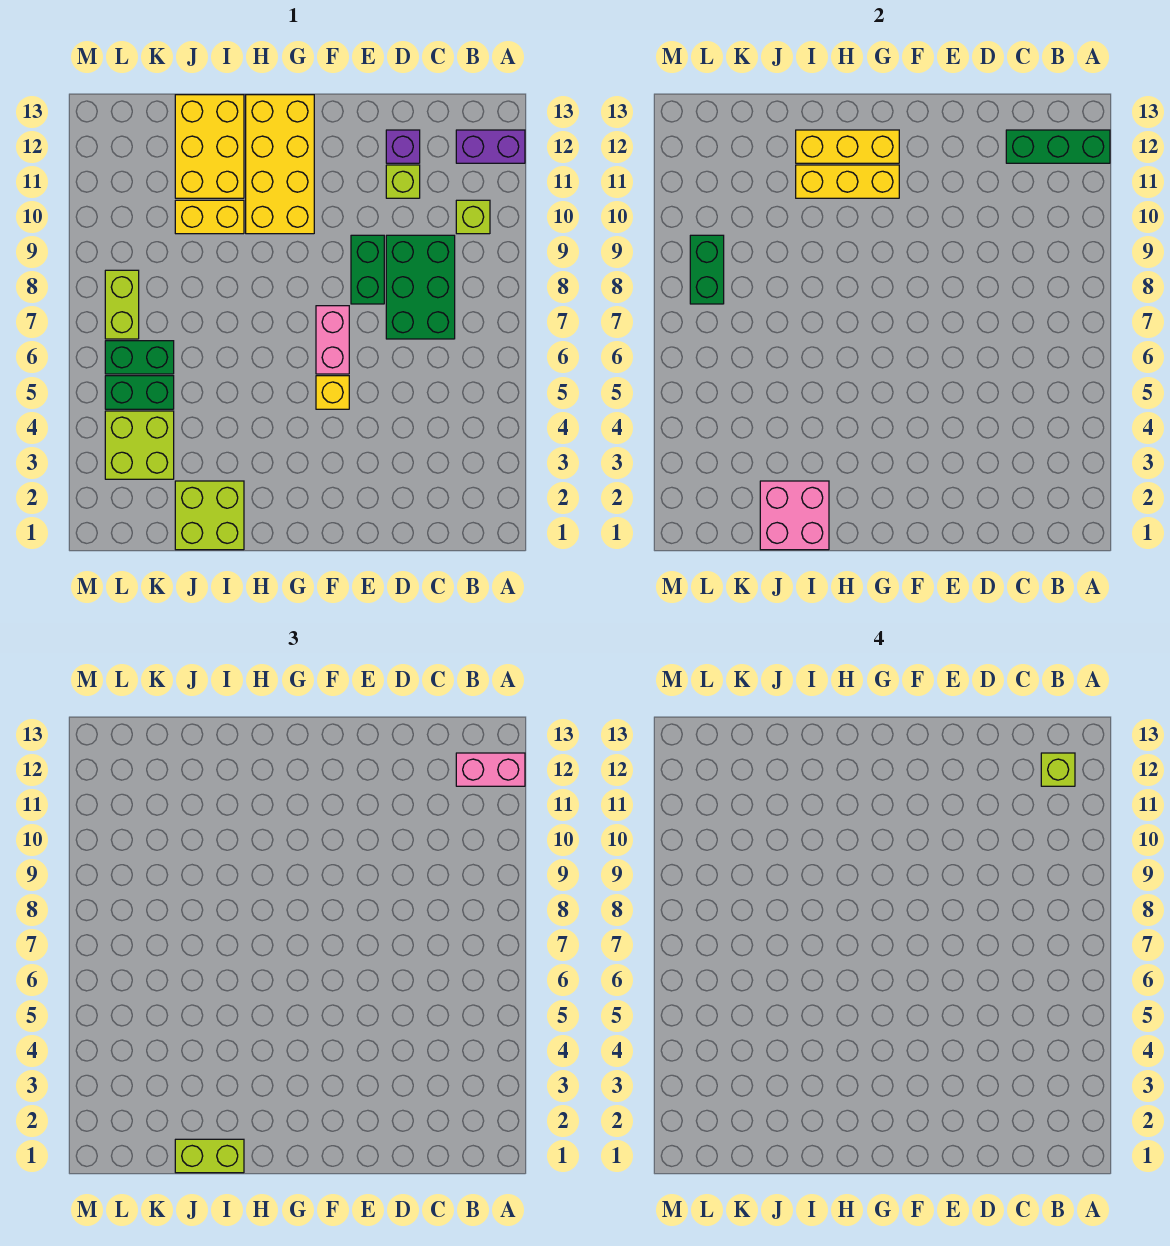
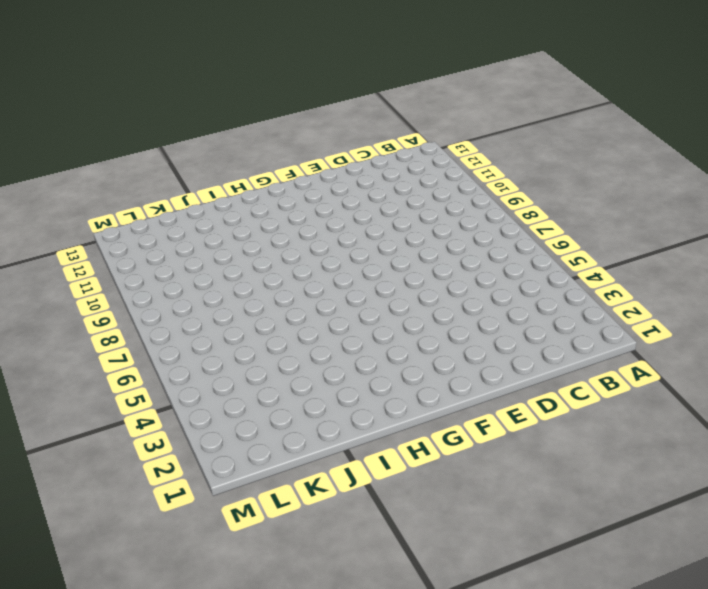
none -> purple 1x2 brick [456,130,525,163]
none -> lime 1x1 brick [456,200,490,234]
none -> green 2x3 brick [386,235,455,339]

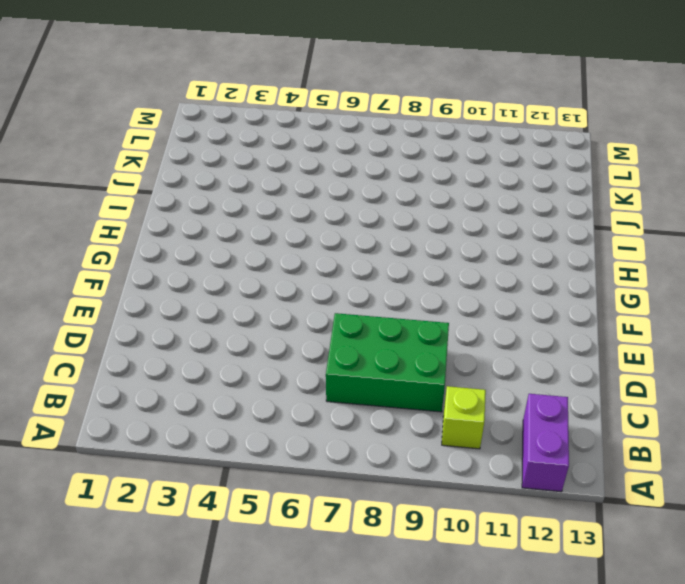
none -> lime 1x1 brick [386,165,420,198]
none -> purple 1x1 brick [386,130,420,163]
none -> green 1x2 brick [351,235,384,304]

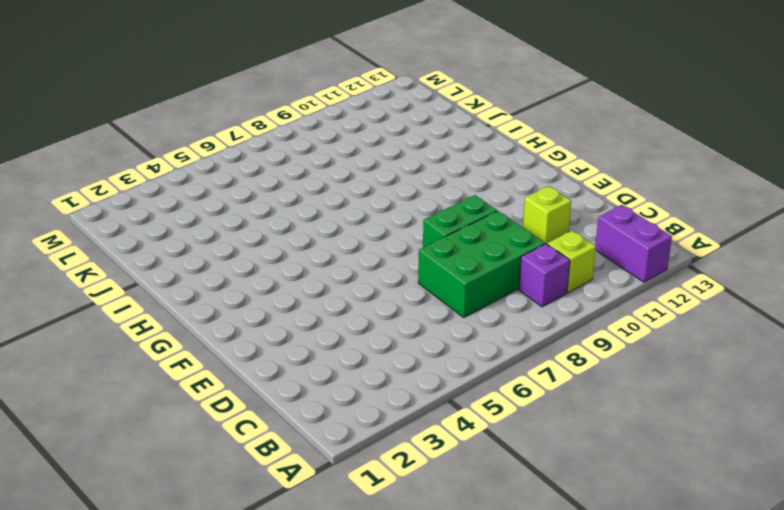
purple 1x1 brick [519,244,570,307] -> purple 1x1 brick moved to [386,130,420,163]
none -> yellow 1x1 brick [316,376,349,409]
none -> pink 1x2 brick [316,306,349,374]
none -> yellow 2x4 brick [246,95,314,234]

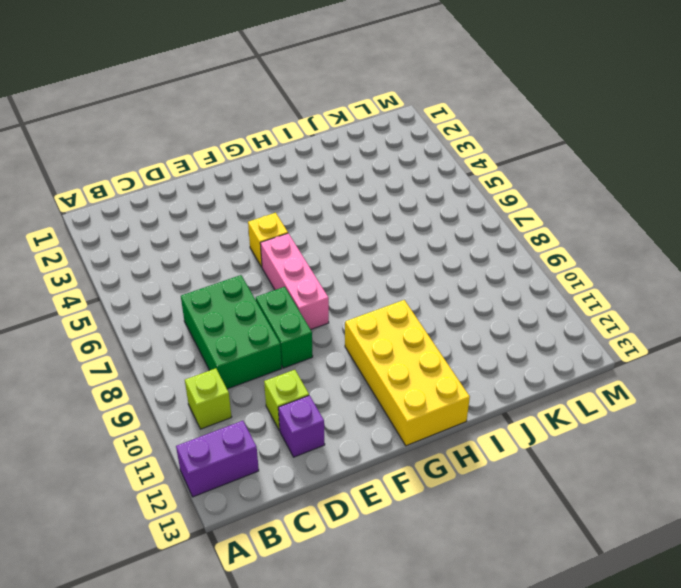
pink 1x3 brick [260,233,329,330] -> pink 1x2 brick [316,306,349,374]
none -> lime 2x2 brick [175,481,244,550]
none -> yellow 1x2 brick [175,200,244,234]
none -> yellow 2x3 brick [175,95,244,198]

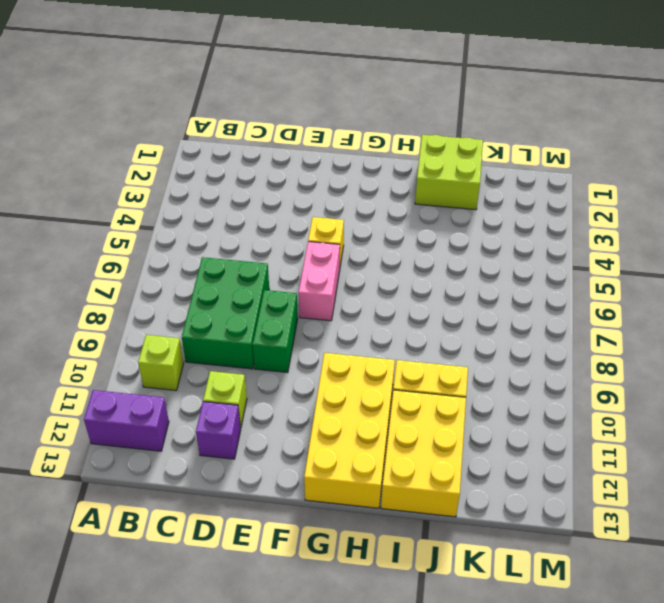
none -> lime 2x2 brick [105,411,174,479]
none -> green 1x2 brick [105,376,174,409]
none -> green 1x2 brick [105,341,174,374]

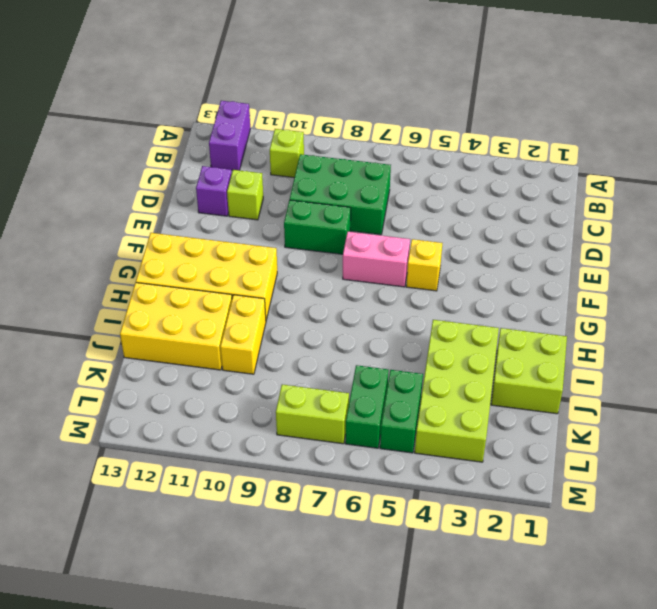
lime 2x4 brick [415,320,499,462] -> lime 2x2 brick [105,411,174,479]
none -> green 1x3 brick [1006,130,1110,163]
none -> yellow 1x3 brick [796,165,899,198]
none -> yellow 1x3 brick [796,130,899,163]

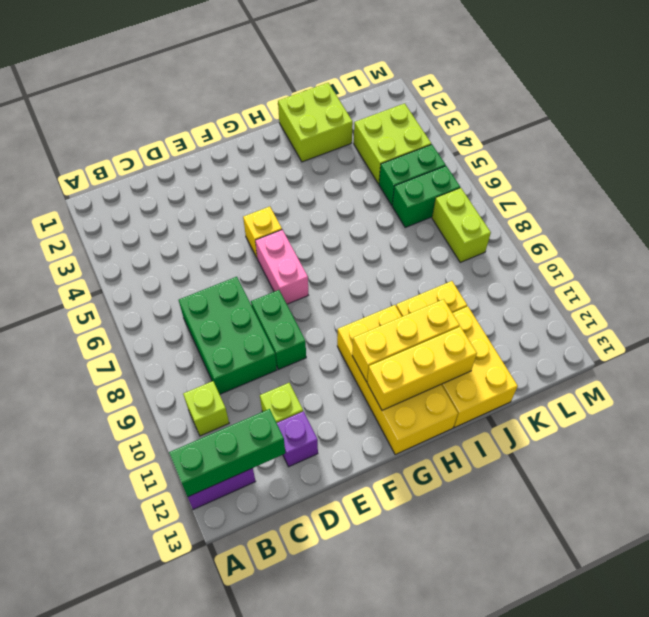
none -> pink 2x2 brick [760,481,829,550]
none -> green 1x2 brick [690,235,724,304]
none -> pink 1x2 brick [456,753,525,786]

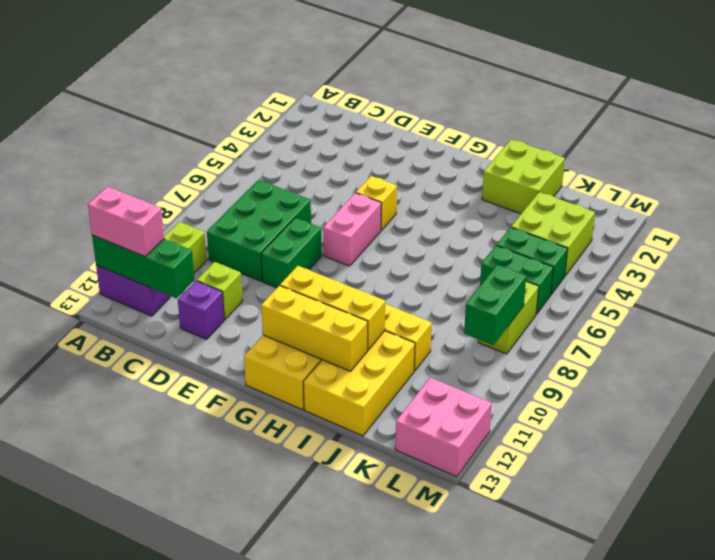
pink 2x2 brick [395,378,492,477] -> pink 2x2 brick moved to [760,481,829,550]
none -> lime 1x2 brick [175,1139,244,1173]
none -> lime 1x1 brick [1041,753,1075,786]

